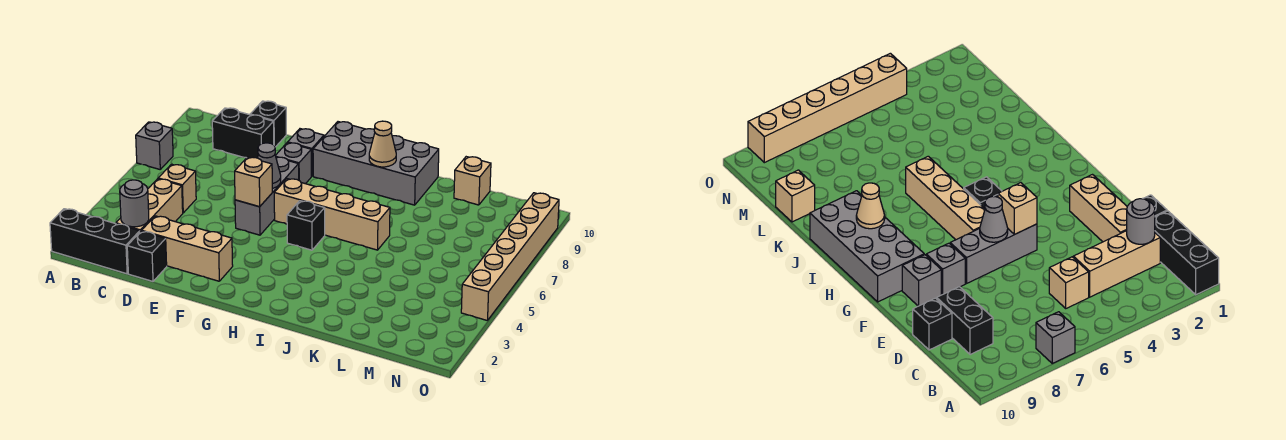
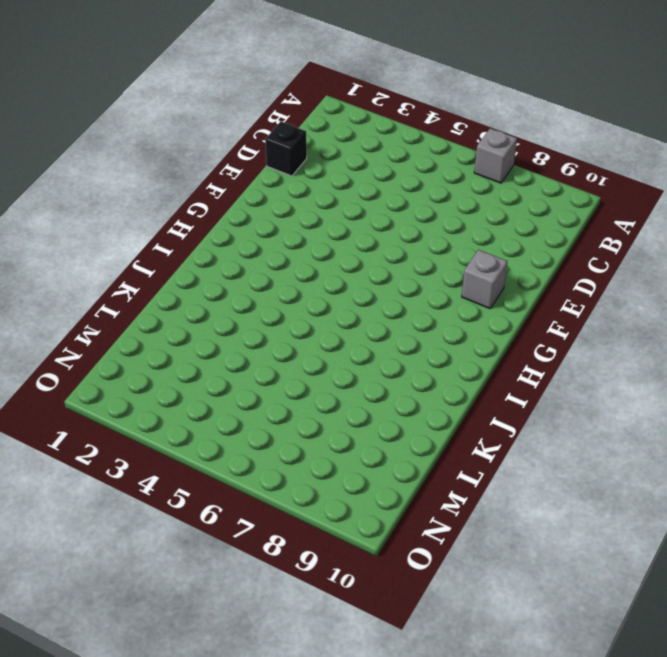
none -> black 1x3 brick [50,209,140,274]
none -> tan 1x3 brick [116,179,183,232]
none -> tan 1x1 brick [158,164,196,213]

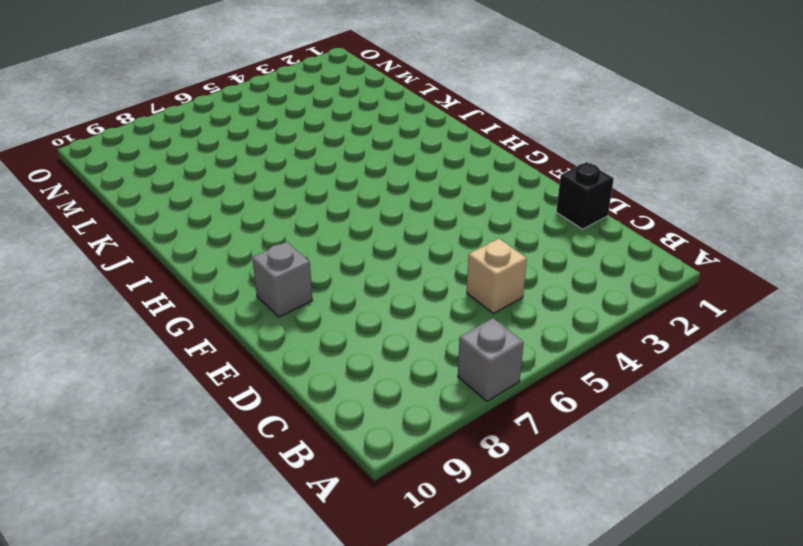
none -> black 1x3 brick [50,209,140,274]
none -> tan 1x3 brick [116,179,183,232]
none -> black 1x2 brick [212,108,274,158]

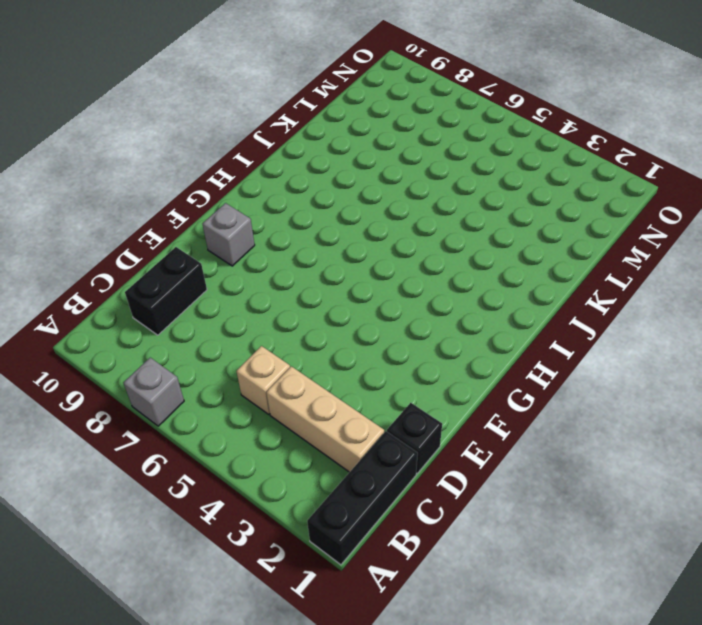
none -> tan 1x3 brick [142,216,233,281]
none -> black 1x1 brick [250,101,286,147]
none -> grey 1x3 brick [235,157,299,235]

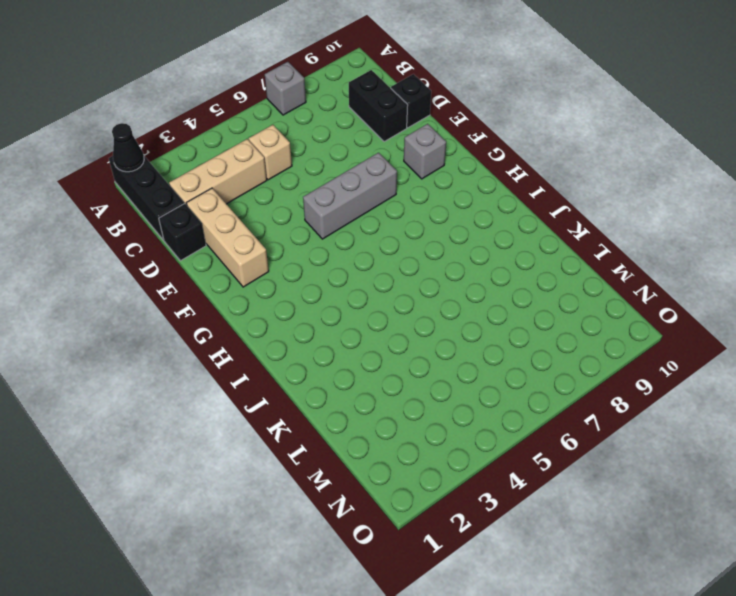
black 1x1 cone [112,123,144,172] -> none
none -> grey 1x1 brick [275,143,311,184]
none -> tan 1x4 brick [274,179,390,250]
none -> grey 2x4 brick [313,122,439,205]

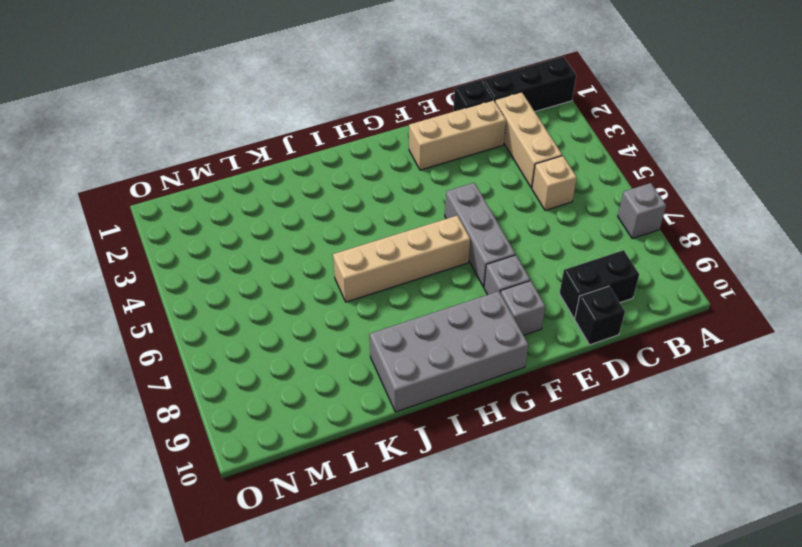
none -> black 1x1 brick [287,201,325,250]
none -> tan 1x1 brick [454,157,491,205]
none -> tan 1x6 brick [461,193,559,321]

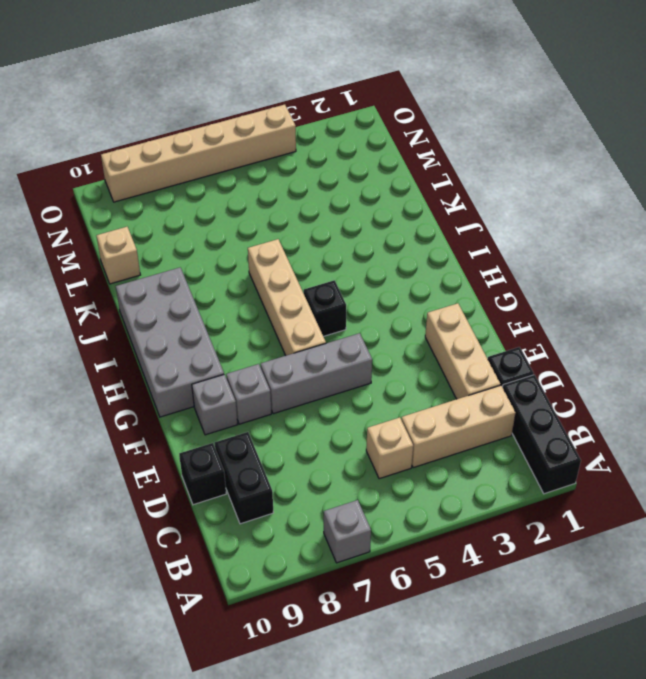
none -> grey 1x1 round brick [120,180,149,227]
none -> tan 1x1 brick [235,157,272,207]
none -> grey 1x1 cone [258,143,281,188]

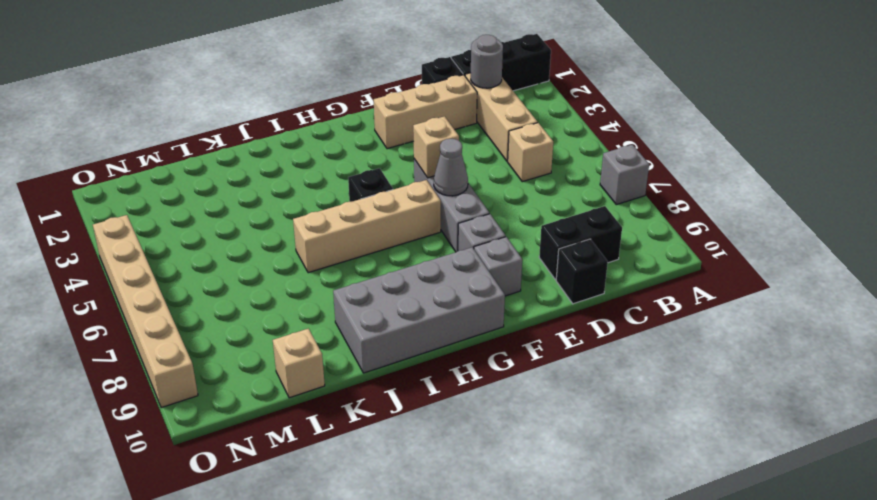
none -> tan 1x1 cone [369,121,396,167]

